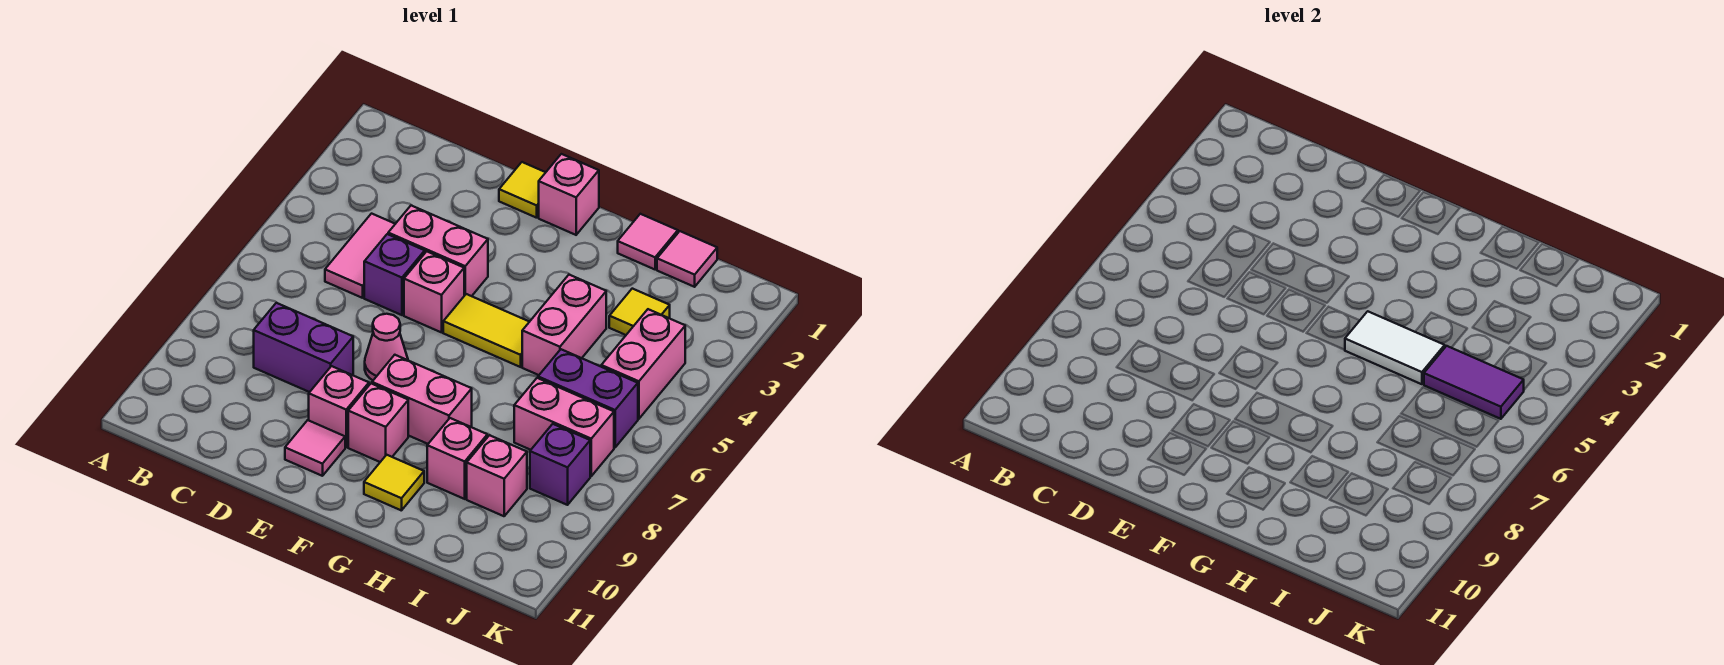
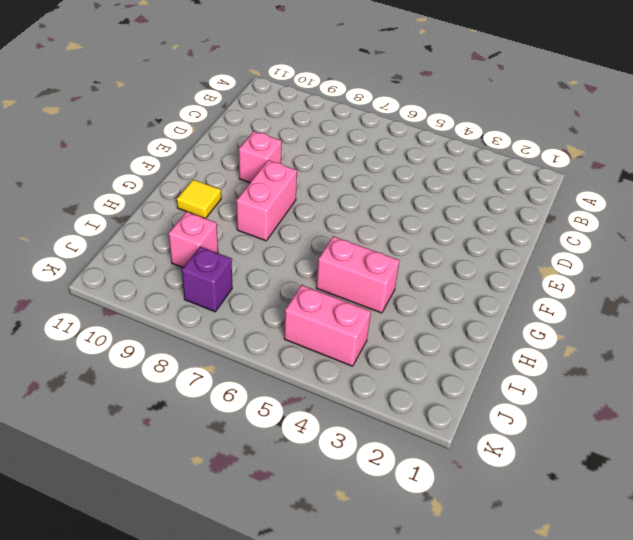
none -> pink 1x2 tile [325,214,395,298]
none -> purple 1x2 brick [254,303,353,392]
none -> pink 1x2 brick [388,206,488,296]

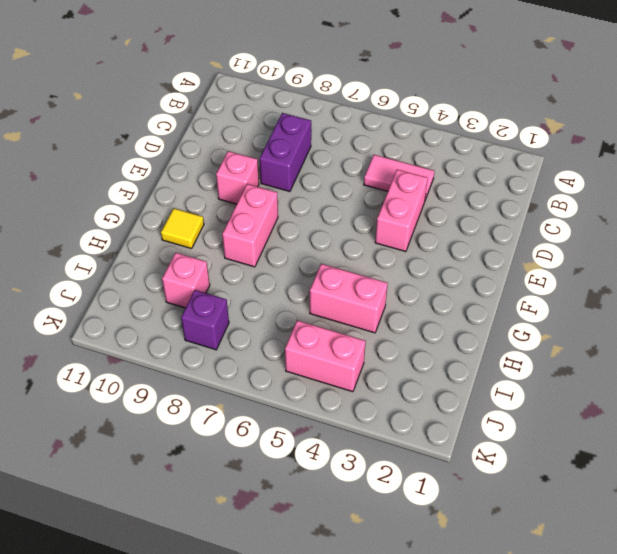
none -> purple 1x1 brick [364,234,425,315]
none -> yellow 1x1 tile [499,162,546,218]
none -> pink 1x1 brick [404,251,464,332]

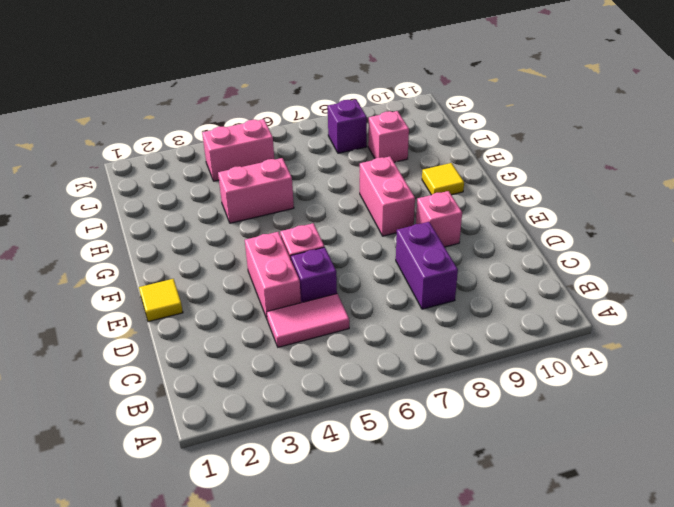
none -> pink 1x1 cone [365,314,408,380]
none -> pink 1x1 tile [285,420,345,476]
none -> pink 1x1 brick [539,154,599,235]

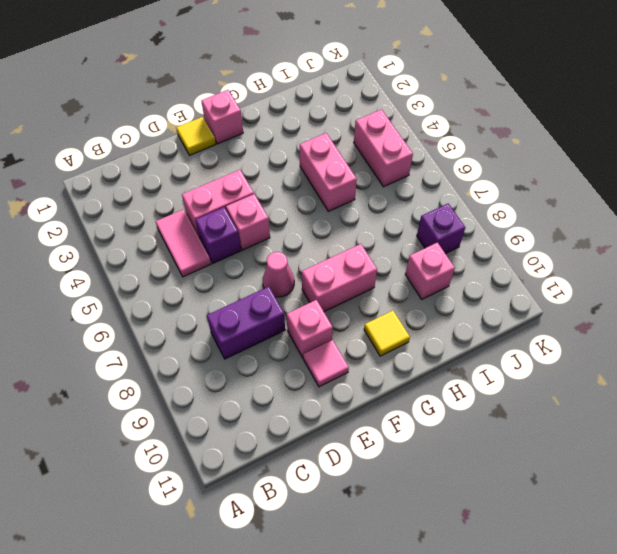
none -> yellow 1x2 tile [443,294,529,367]
none -> pink 1x1 brick [348,384,408,462]
none -> pink 1x1 tile [618,214,678,269]

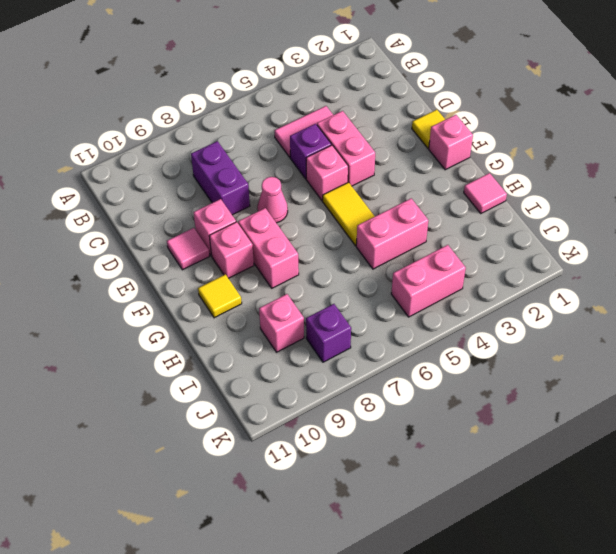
none -> pink 1x1 brick [427,418,487,499]
none -> pink 1x1 tile [657,231,717,287]
none -> yellow 1x1 tile [609,289,670,335]

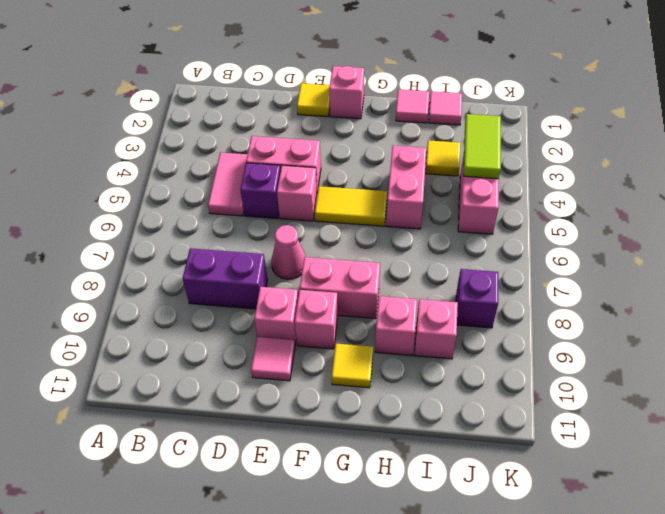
lime 1x2 tile [463,114,501,179] -> none
none -> purple 1x2 brick [538,349,638,447]
none -> pink 1x2 brick [514,378,614,476]
none -> white 1x2 tile [1345,311,1445,384]

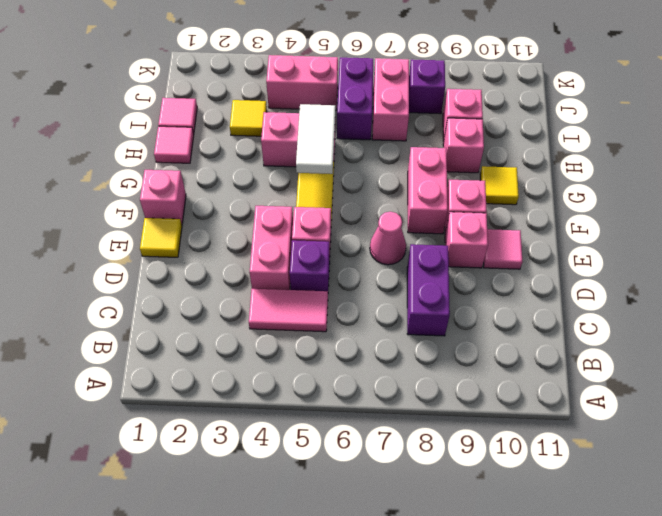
none -> purple 1x2 tile [1424,346,1524,419]

